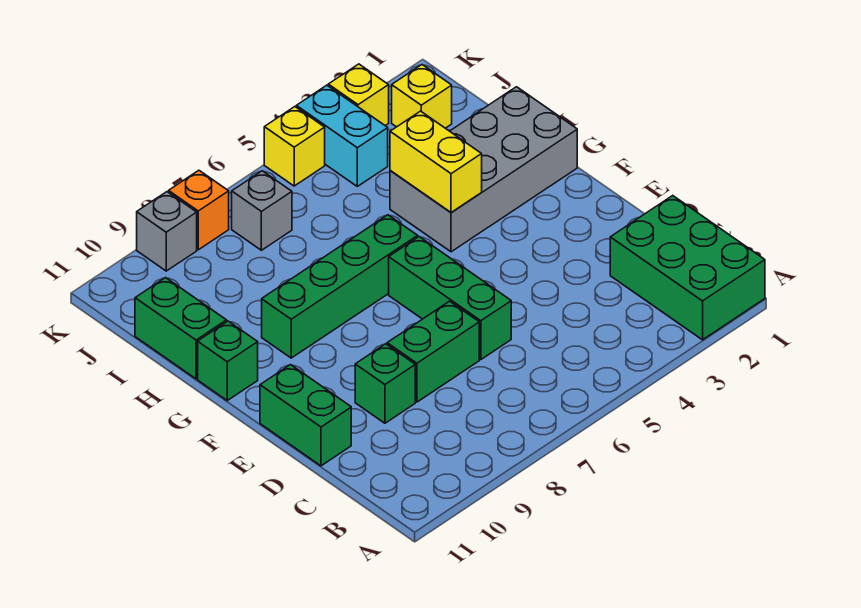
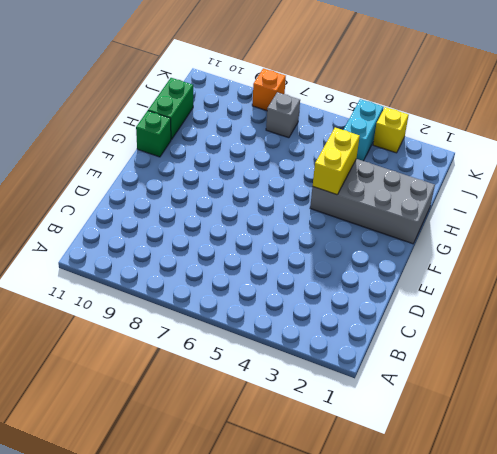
none -> green 2x3 brick [610,196,765,340]
none -> green 1x3 brick [389,237,511,360]
none -> green 1x2 brick [387,301,479,402]

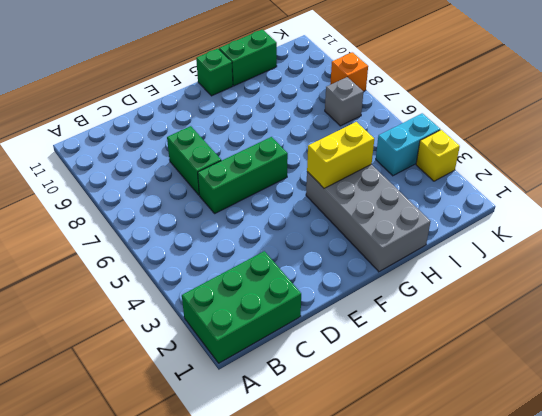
none -> green 1x1 brick [355,344,415,423]
none -> green 1x2 brick [260,365,351,466]
none -> green 1x4 brick [262,215,418,358]

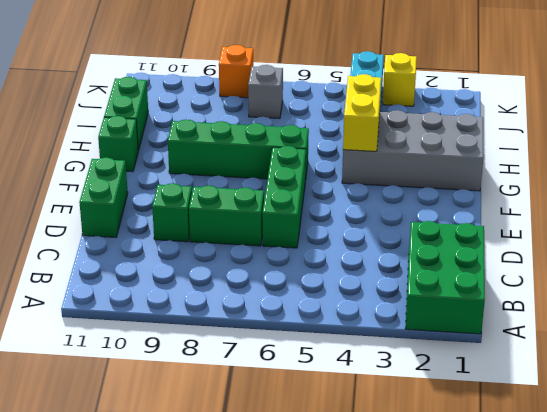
none -> yellow 1x1 brick [392,65,452,128]
none -> yellow 1x1 brick [264,107,325,186]
none -> grey 1x1 brick [137,192,197,271]

